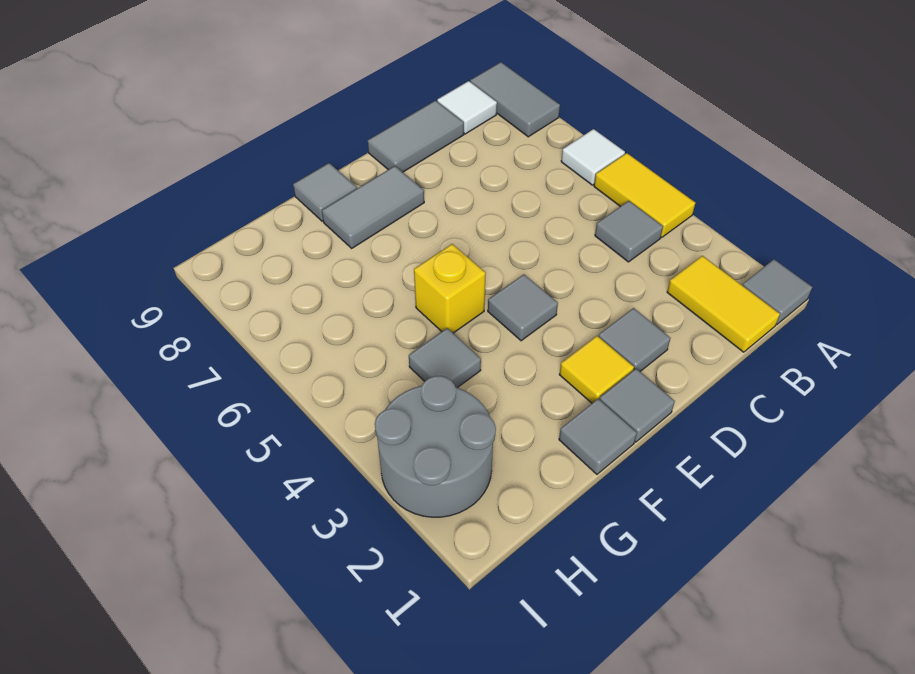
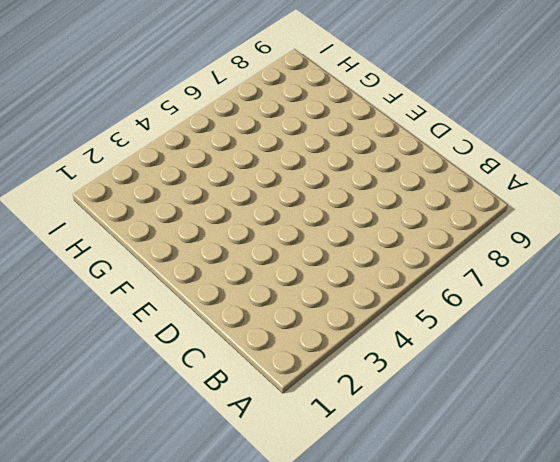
none -> grey 1x1 tile [742,259,812,324]
none -> yellow 1x2 tile [594,153,695,238]
none -> white 1x1 tile [561,129,625,185]

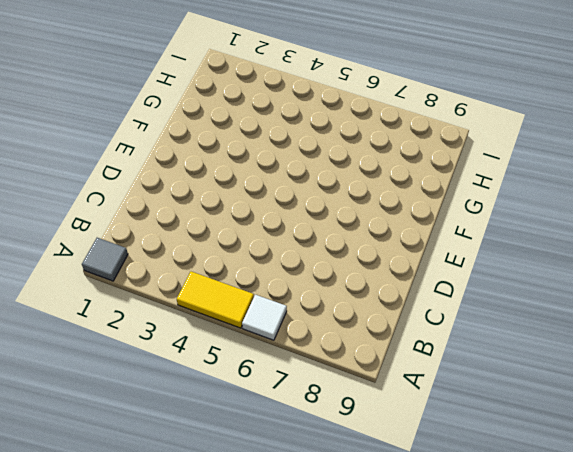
none -> grey 1x2 tile [470,62,560,137]
none -> yellow 1x2 tile [667,256,780,352]
none -> grey 1x1 tile [595,201,663,262]

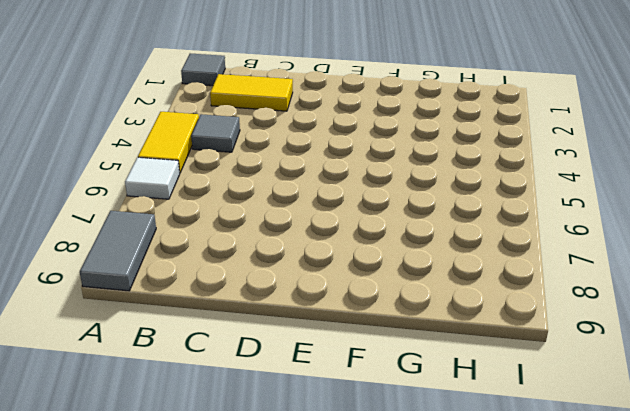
yellow 1x2 tile [210,74,293,111] -> yellow 1x2 tile turned to [667,256,780,352]
none -> white 1x1 tile [437,81,497,134]
none -> grey 1x2 tile [368,101,464,172]
none -> grey 1x1 tile [598,308,671,371]

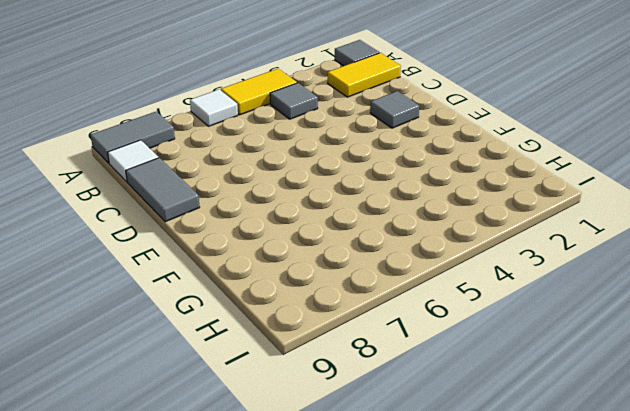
none -> grey 1x1 tile [600,369,675,442]
none -> yellow 1x1 tile [559,336,634,403]
none -> grey 1x1 tile [488,274,558,341]

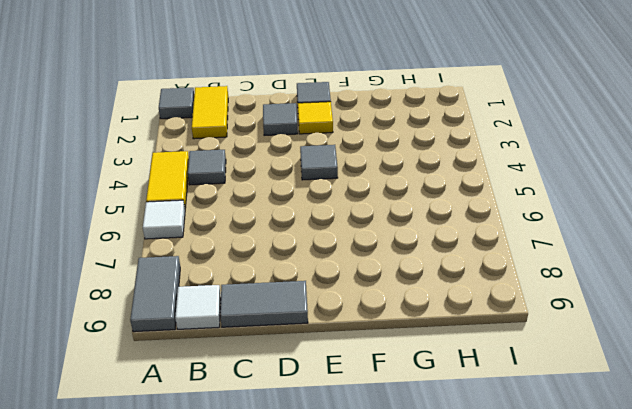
none -> grey 1x2 tile [322,166,424,248]
none -> grey 1x1 tile [559,399,637,474]
none -> yellow 1x1 brick [414,244,486,333]

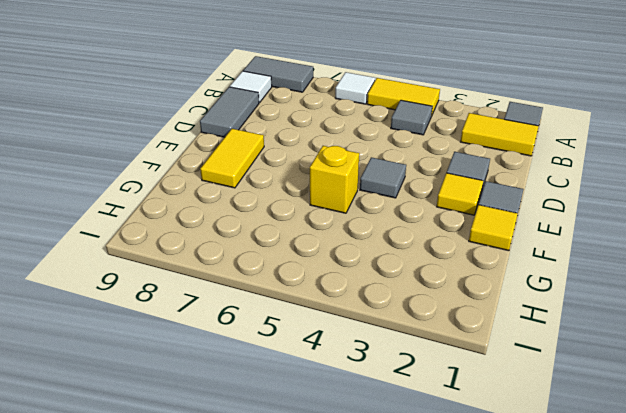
yellow 1x2 tile [200,129,264,188] -> grey 1x2 tile [322,166,424,248]
yellow 1x1 tile [469,205,518,251] -> grey 1x1 tile [559,399,637,474]
none -> grey 1x1 tile [293,163,357,221]
none -> grey 1x1 tile [409,328,481,388]
none -> grey 2x2 round brick [375,376,496,517]

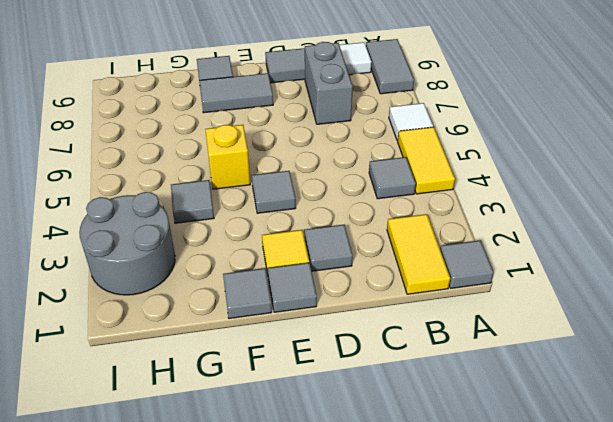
grey 1x2 brick [305,42,353,124] -> none

